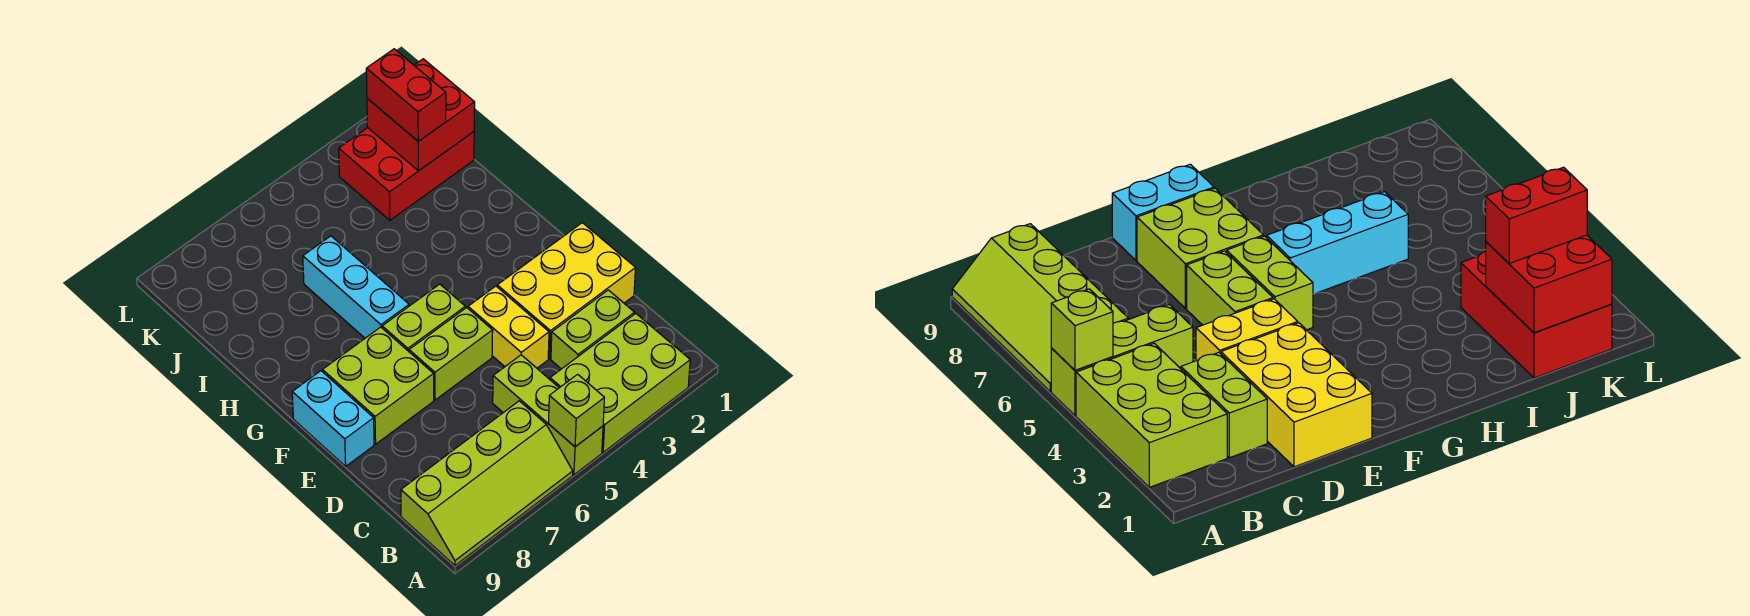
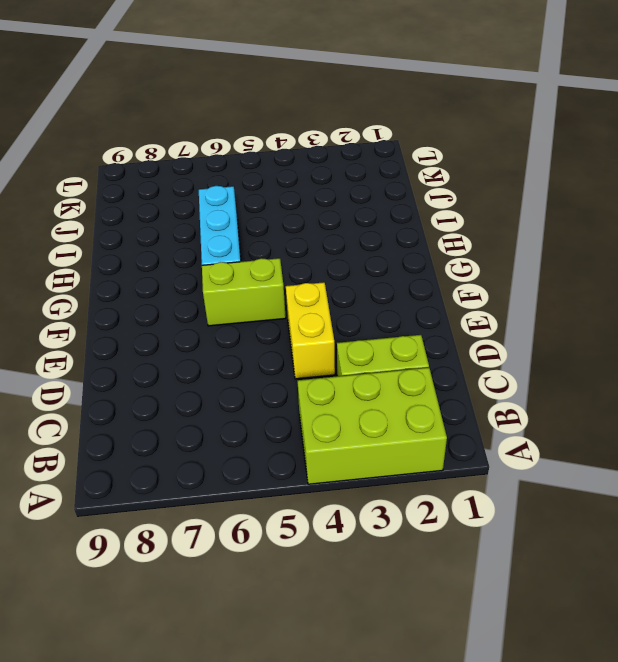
none -> lime 1x3 brick [493,355,603,475]
none -> lime 2x4 slope [401,401,573,565]
none -> yellow 2x3 brick [497,223,636,359]

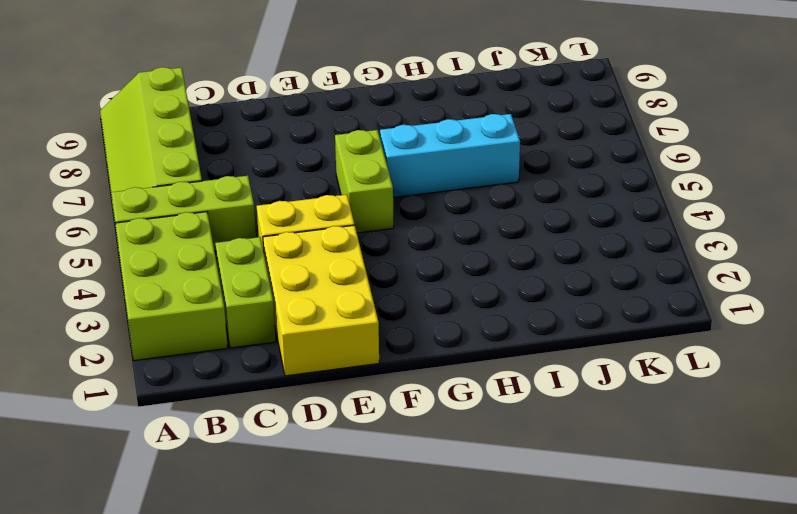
none -> lime 1x2 brick [409,308,493,400]
none -> lime 2x2 brick [323,327,434,444]
none -> cyan 1x2 brick [292,371,374,466]

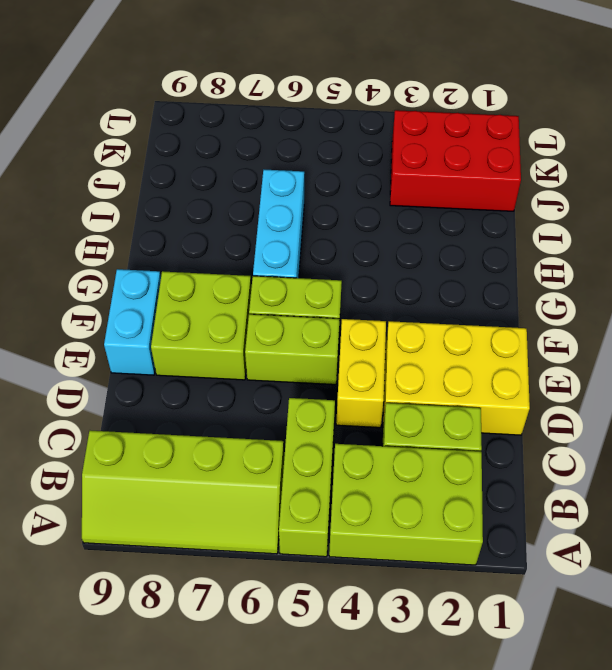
none -> lime 1x1 brick [548,374,604,447]
none -> red 2x2 brick [367,59,475,171]
none -> red 1x2 brick [366,49,446,141]

